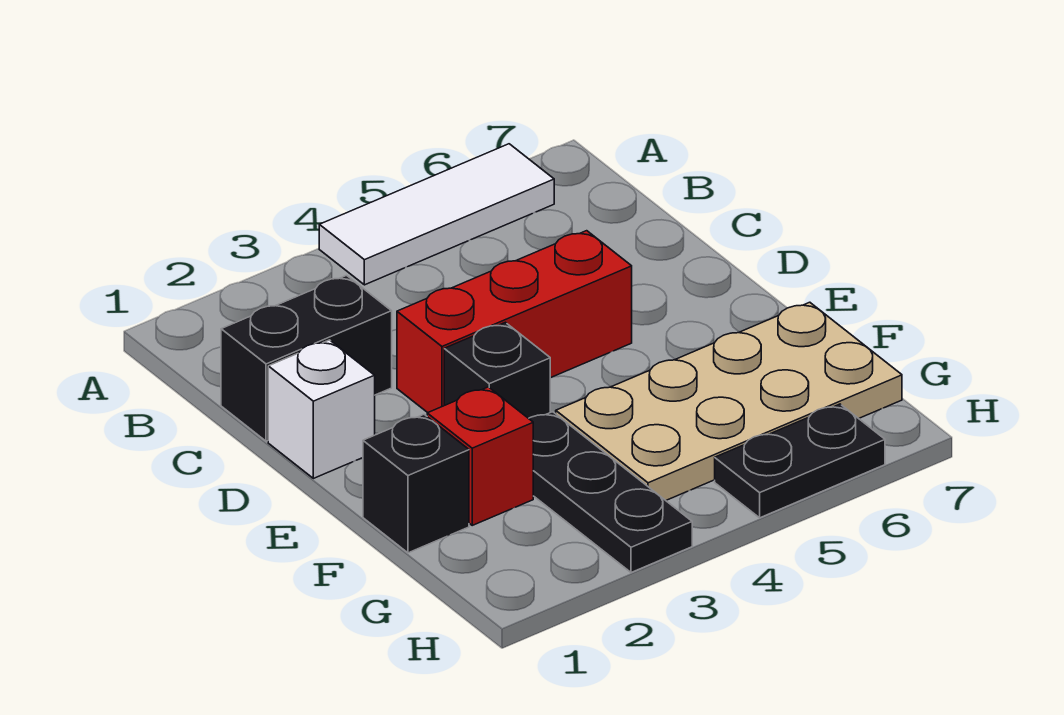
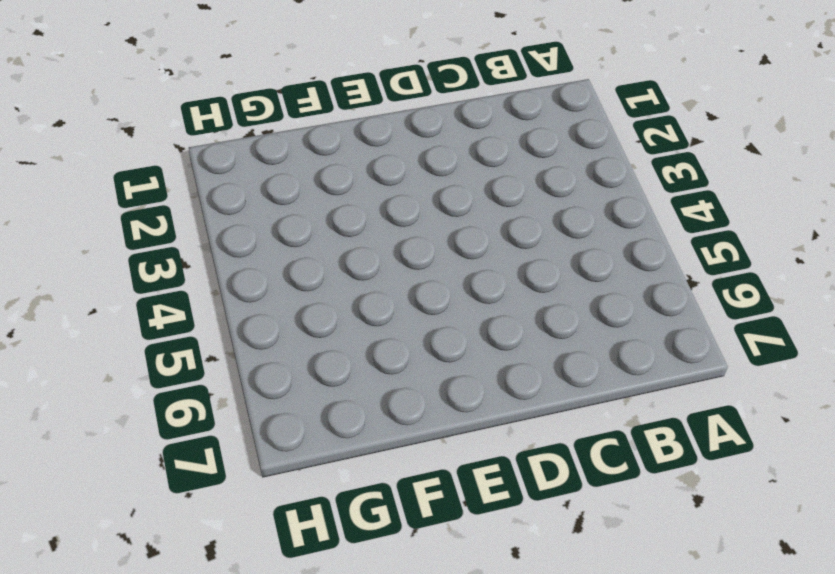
none -> white 1x3 tile [319,144,554,285]
none -> black 1x2 brick [221,276,392,441]

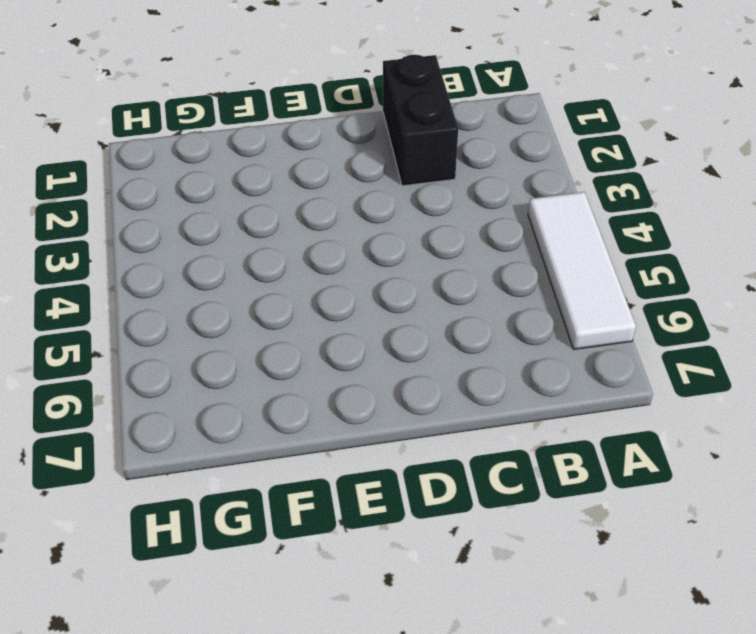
none -> white 1x1 brick [268,340,375,478]
none -> red 1x3 brick [397,231,632,413]

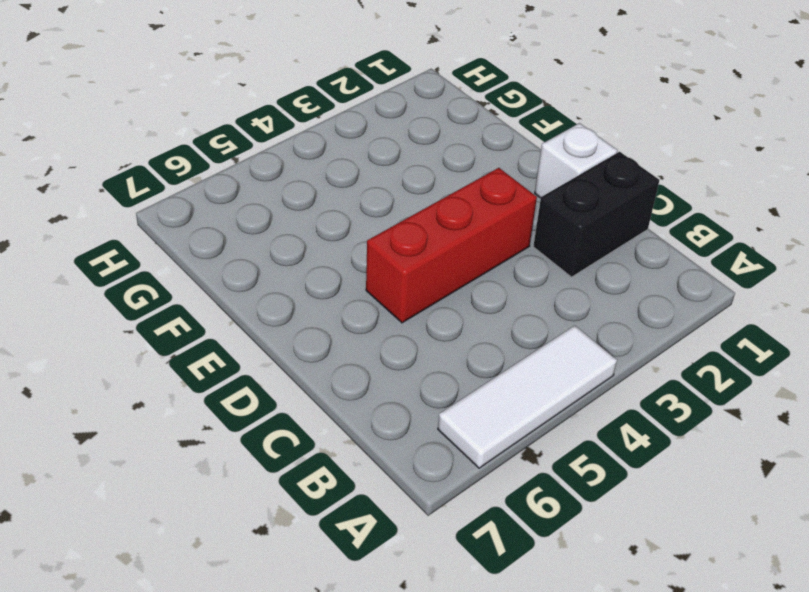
none -> black 1x1 brick [444,322,550,418]
none -> black 1x1 brick [363,415,469,553]

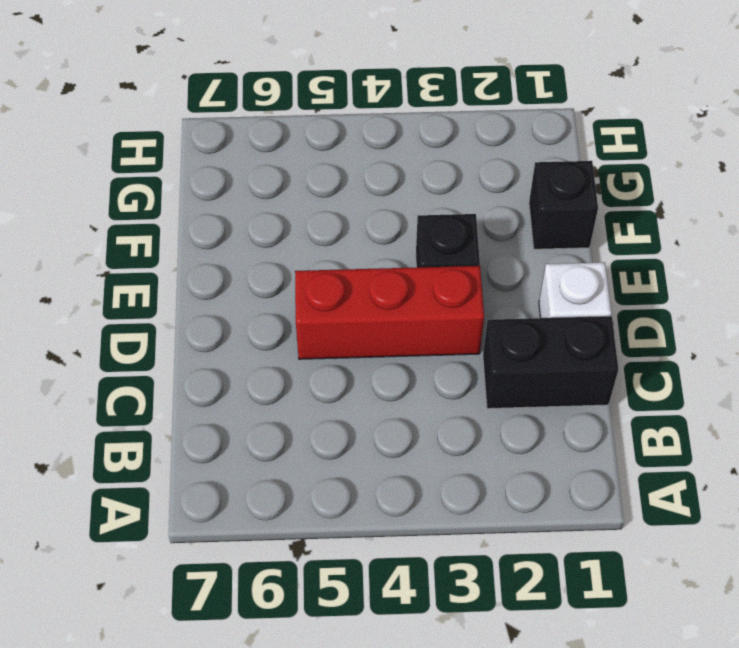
none -> white 1x3 tile [319,144,554,285]
none -> red 1x1 brick [427,387,533,525]

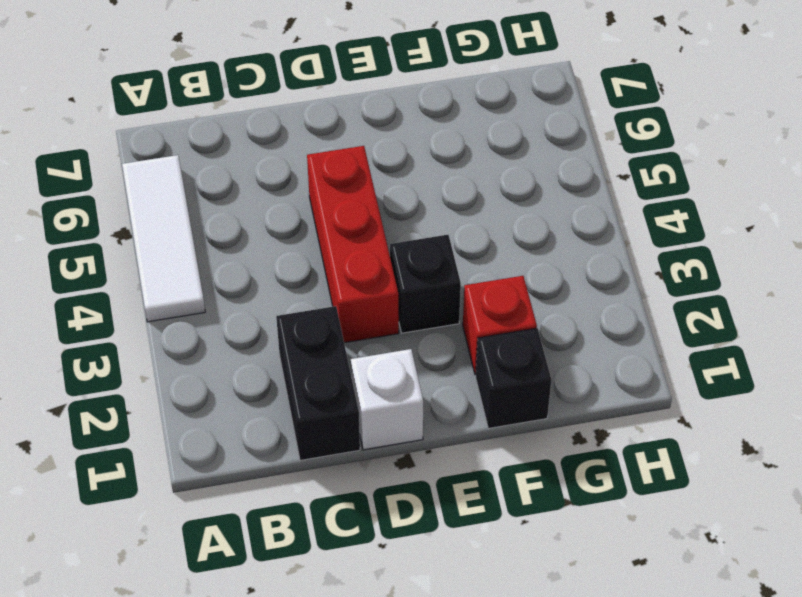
none -> black 1x3 plate [529,412,692,573]
none -> tan 2x4 plate [556,302,902,500]

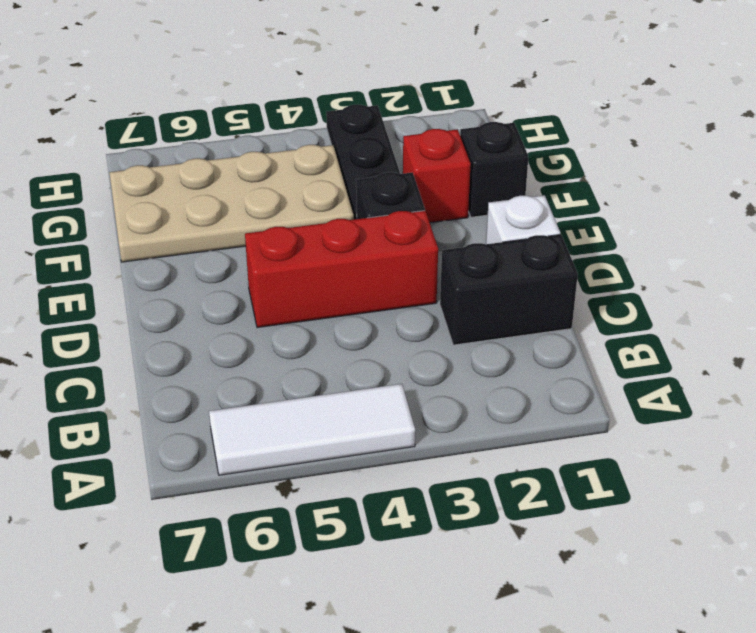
none -> black 1x2 plate [715,404,885,518]

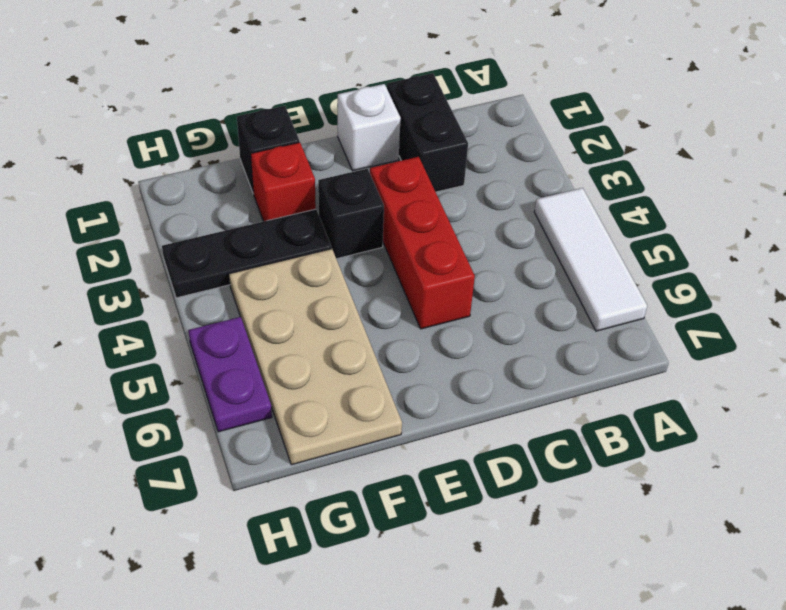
purple 1x2 plate [188,317,272,432] -> black 1x2 plate [715,404,885,518]

